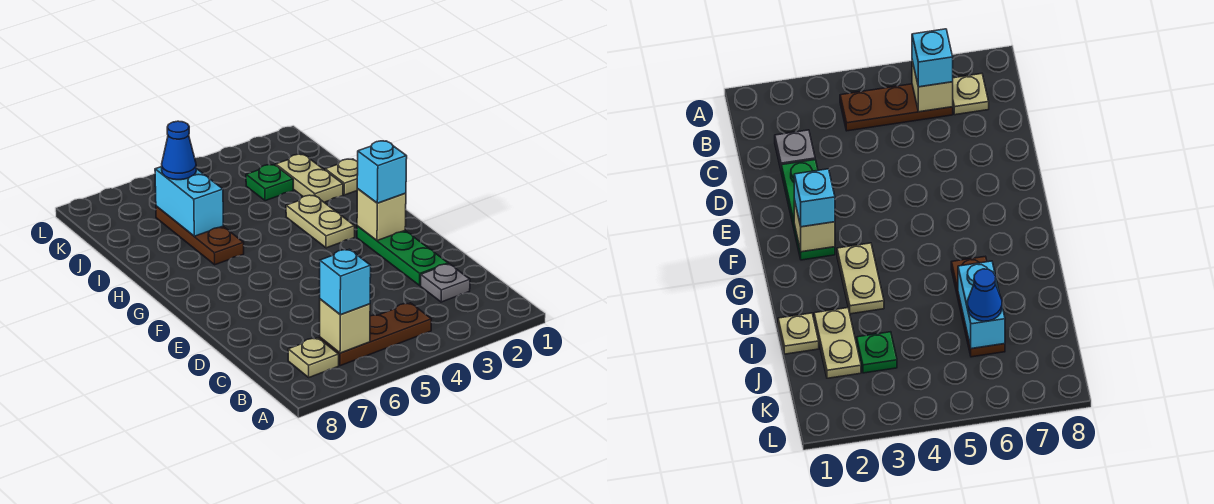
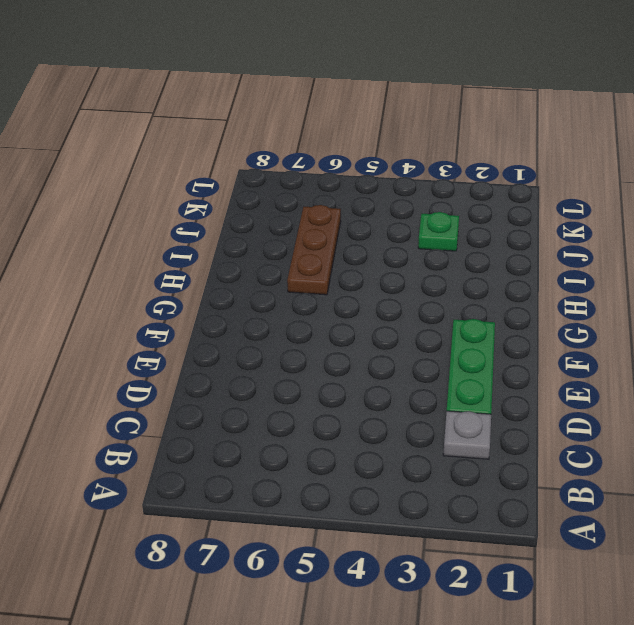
none -> brown 1x3 plate [320,303,431,366]
none -> tan 1x1 plate [288,338,339,377]
none -> tan 1x2 plate [286,195,355,248]

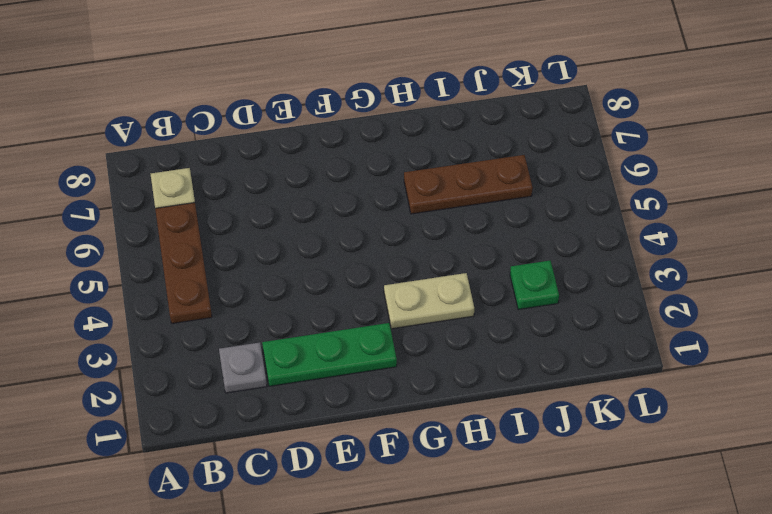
none -> tan 1x1 plate [325,159,358,195]
none -> tan 1x2 plate [276,154,343,202]
none -> tan 1x1 brick [320,299,370,353]

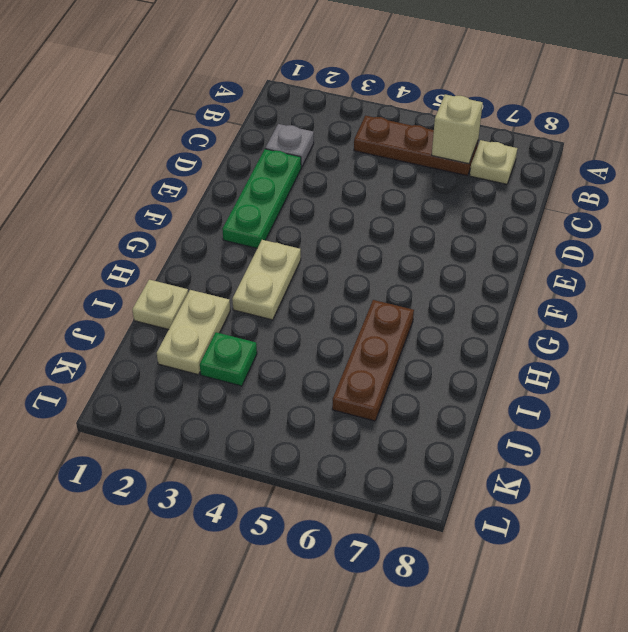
none -> tan 1x1 brick [357,189,406,241]
none -> cyan 1x2 brick [155,167,223,236]
none -> cyan 1x1 brick [320,249,371,315]

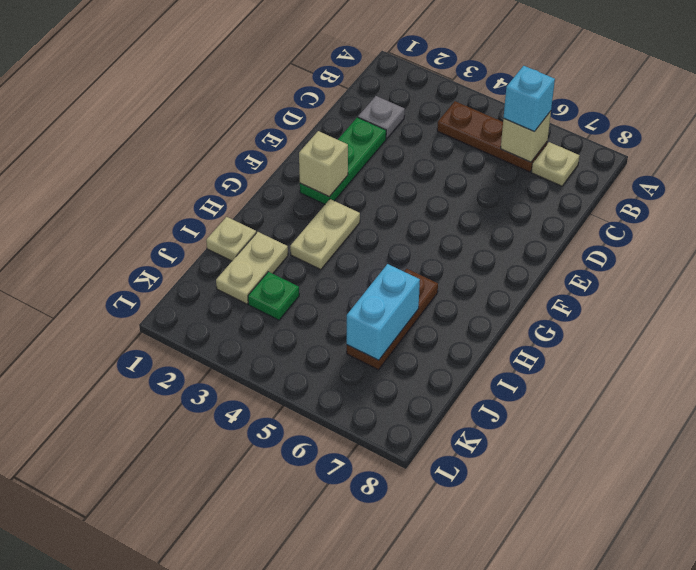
none -> cyan 1x1 brick [357,141,407,203]
none -> blue 1x1 cone [162,121,196,180]

